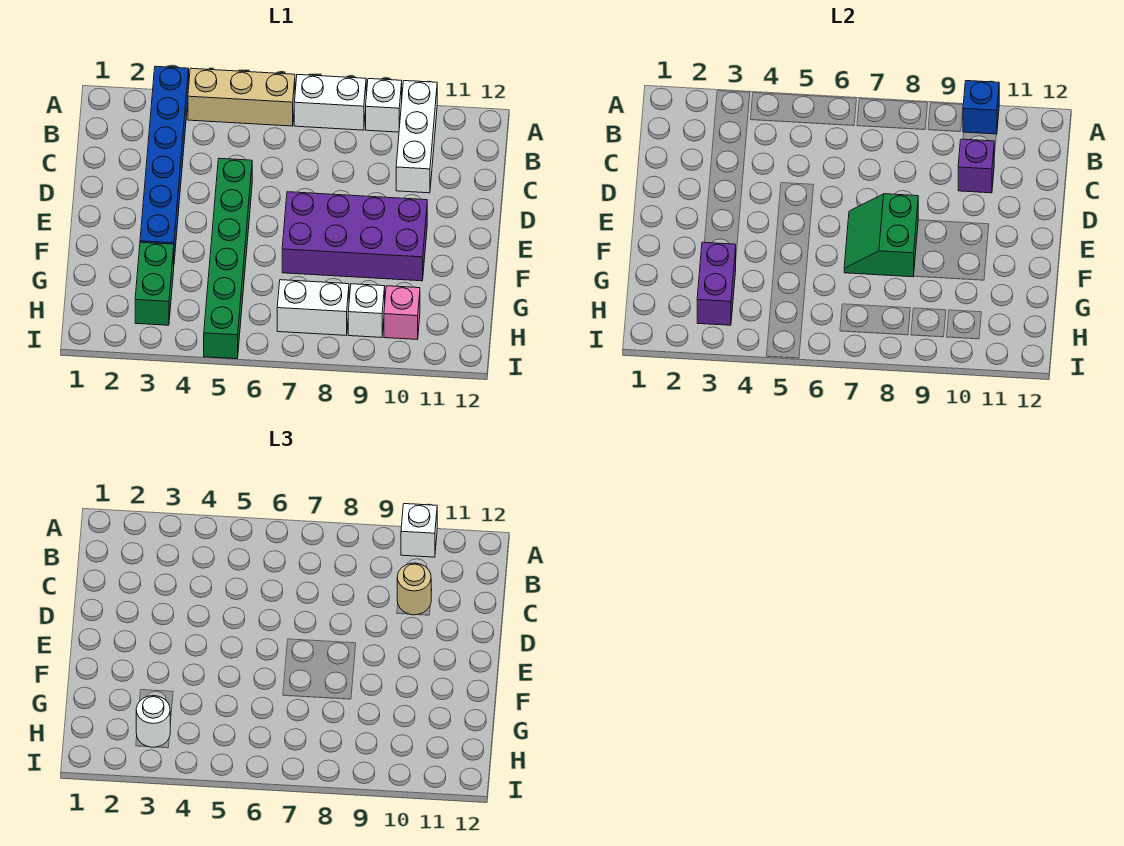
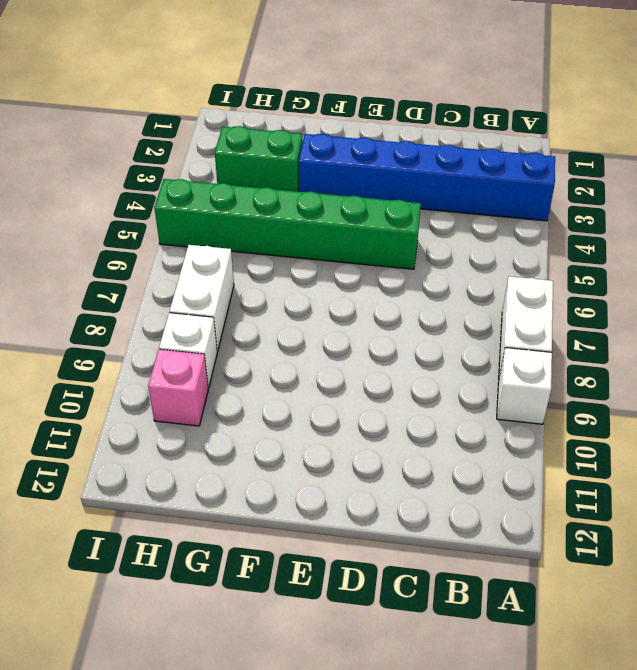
none -> tan 1x3 brick [188,68,295,126]
none -> white 1x3 brick [396,81,437,193]
none -> purple 2x4 brick [282,192,427,281]

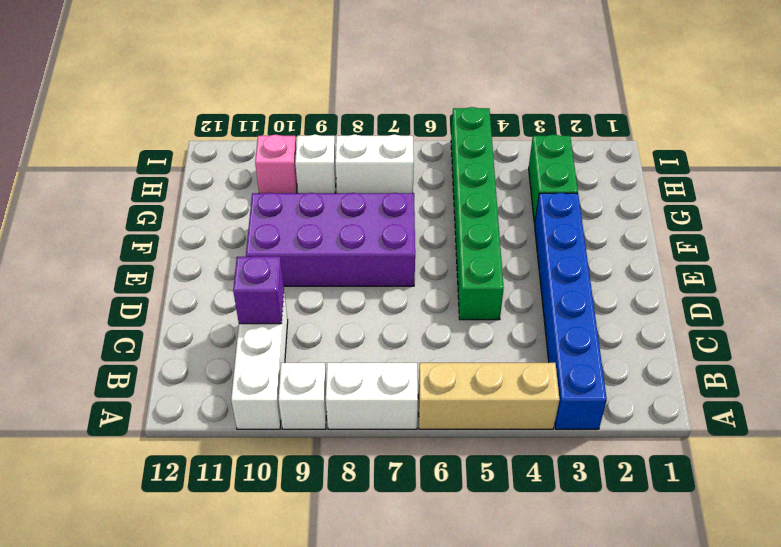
none -> blue 1x1 brick [963,81,999,134]
none -> green 2x2 slope [844,194,918,277]
none -> purple 1x2 brick [697,242,736,325]

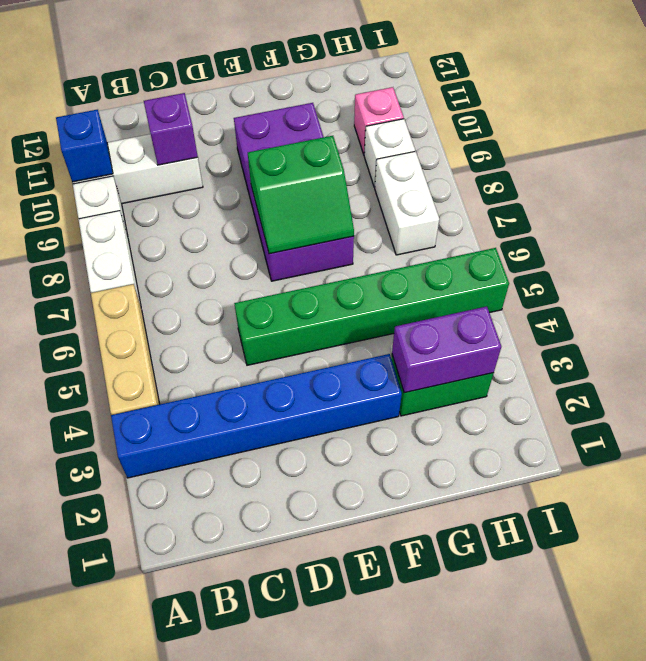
none -> white 1x1 brick [401,504,437,557]
none -> tan 1x1 round brick [397,563,431,615]
none -> white 1x1 round brick [136,696,170,747]

